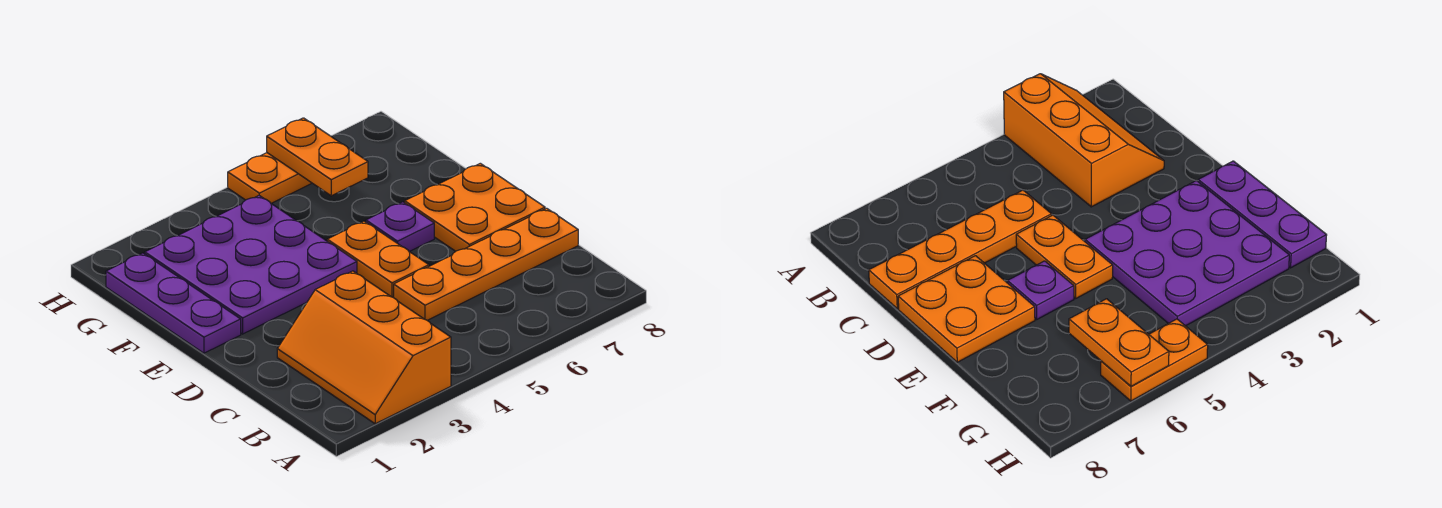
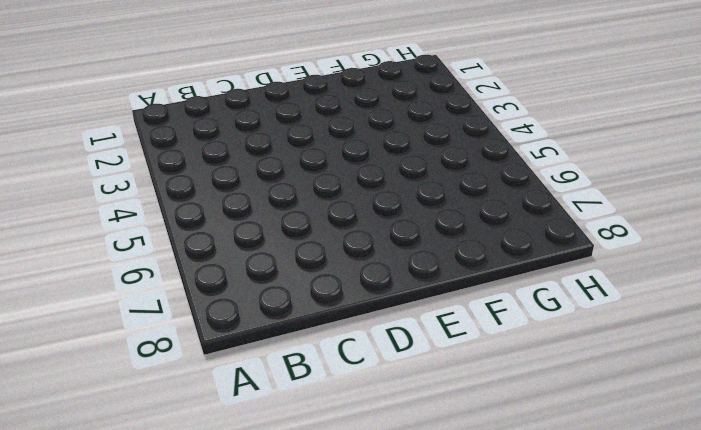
none -> orange 2x3 slope [277,271,451,424]
none -> orange 1x4 plate [394,208,578,320]

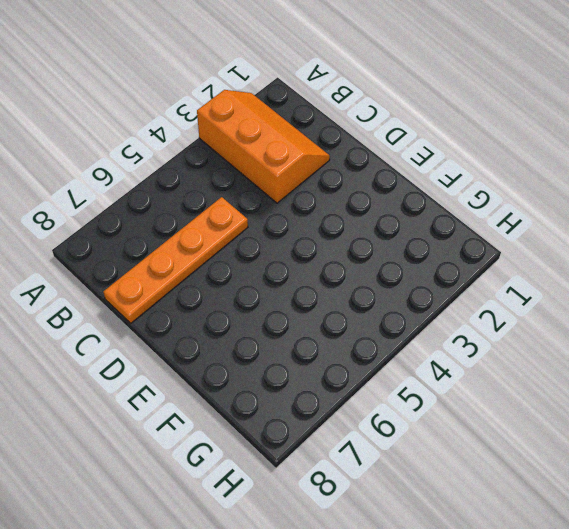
none -> orange 1x2 plate [327,221,429,298]
none -> orange 2x2 plate [405,163,545,251]

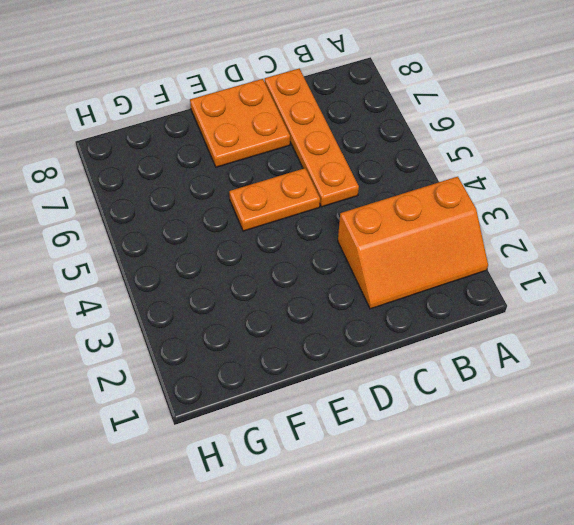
none -> purple 1x3 plate [106,253,241,353]
none -> purple 3x3 plate [145,196,357,334]

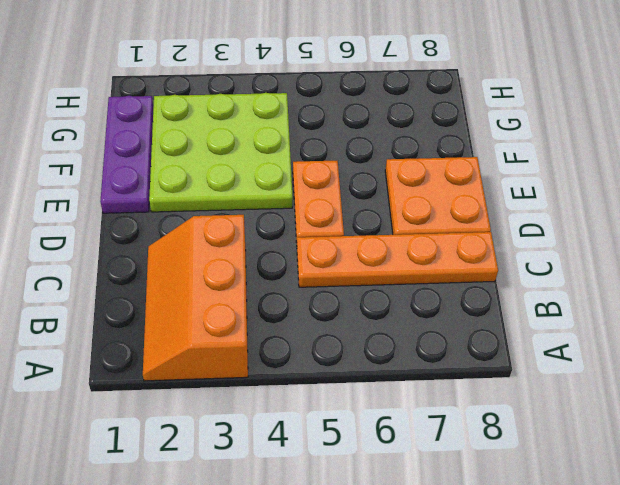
lime 3x3 plate [149,93,293,212] -> purple 3x3 plate [145,196,357,334]
none -> purple 1x1 plate [366,202,434,252]
none -> orange 1x2 plate [228,153,312,203]

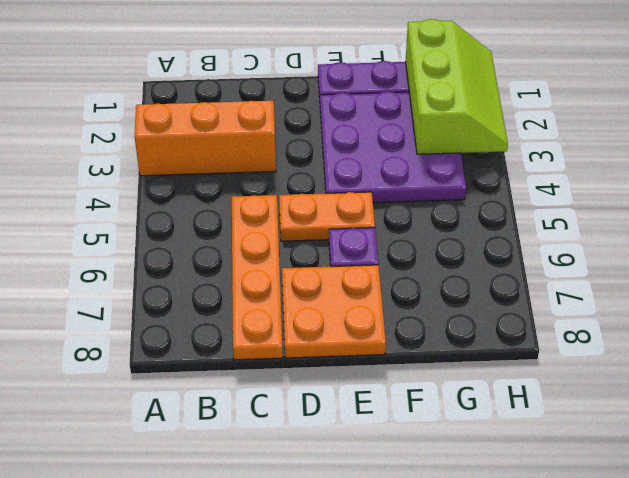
lime 2x3 slope [405,19,508,154] -> none
none -> orange 1x2 plate [228,153,312,203]
none -> orange 1x2 plate [267,118,368,196]

